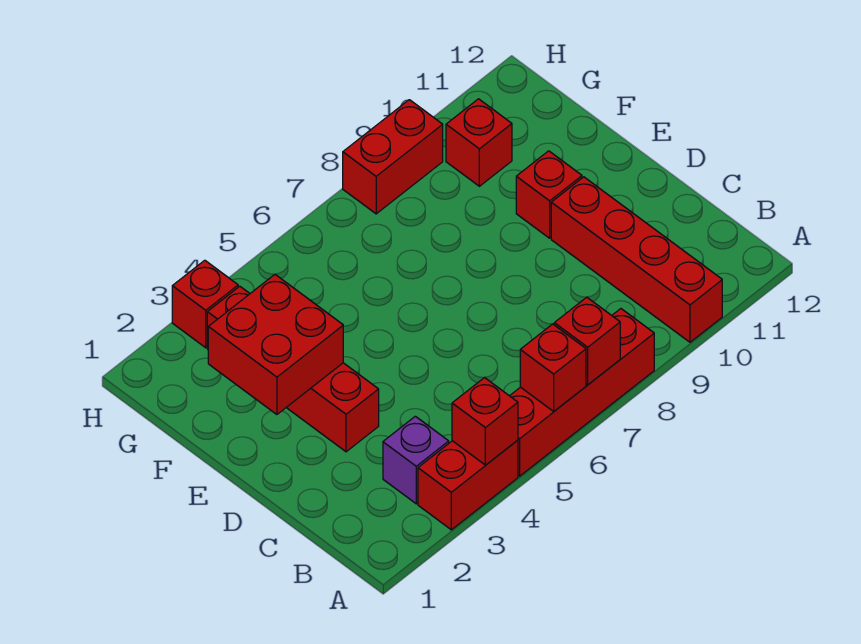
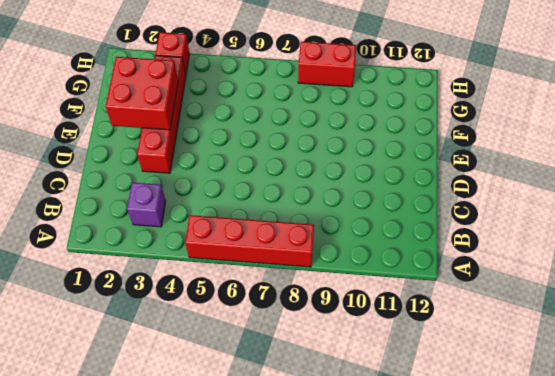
none -> red 1x2 brick [418,440,518,530]
none -> red 1x4 brick [551,177,722,342]
none -> red 1x1 brick [516,151,582,238]

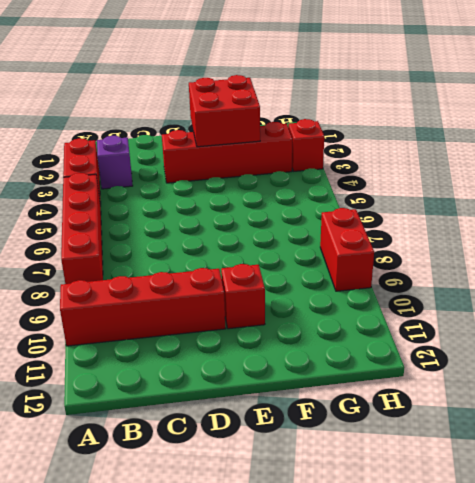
none -> red 1x1 brick [446,99,512,186]
none -> red 1x1 brick [452,377,518,465]
none -> red 1x1 brick [520,324,586,411]

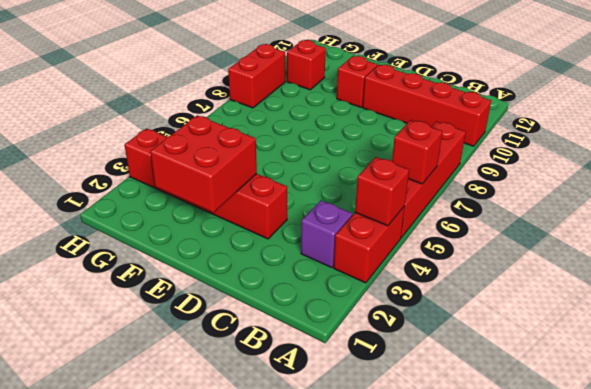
none -> red 1x1 brick [554,297,620,385]

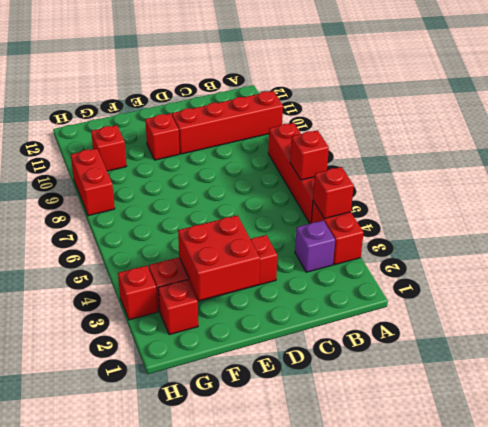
red 1x1 brick [158,280,198,335] -> red 1x1 brick moved to [554,297,620,385]

